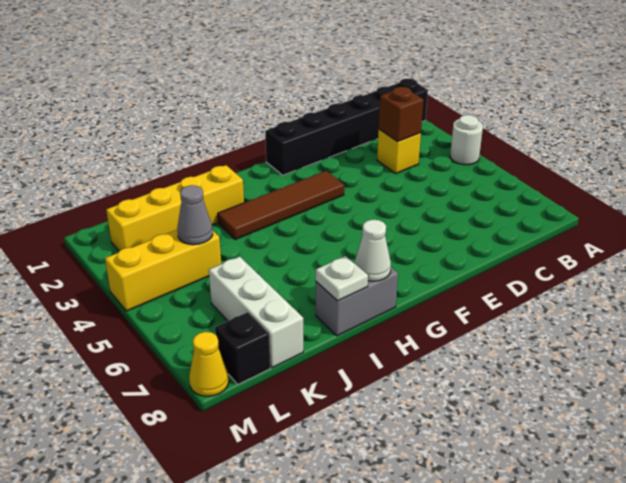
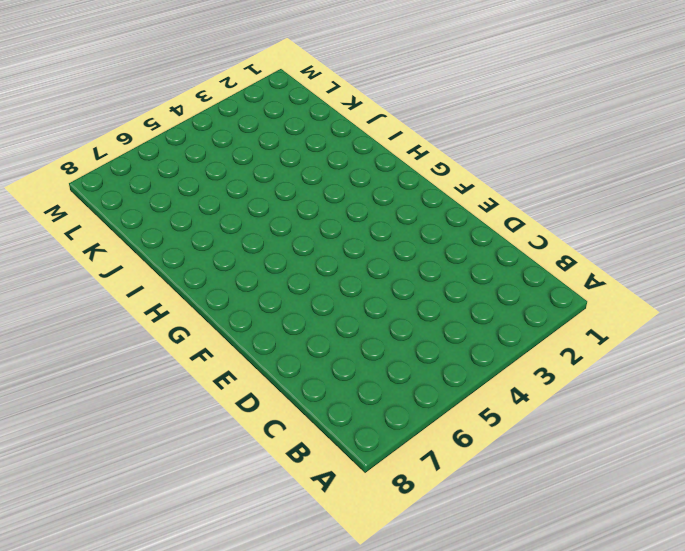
none -> black 1x6 brick [265,78,428,175]
none -> white 1x1 round brick [450,115,483,165]
none -> yellow 1x1 brick [377,129,421,173]

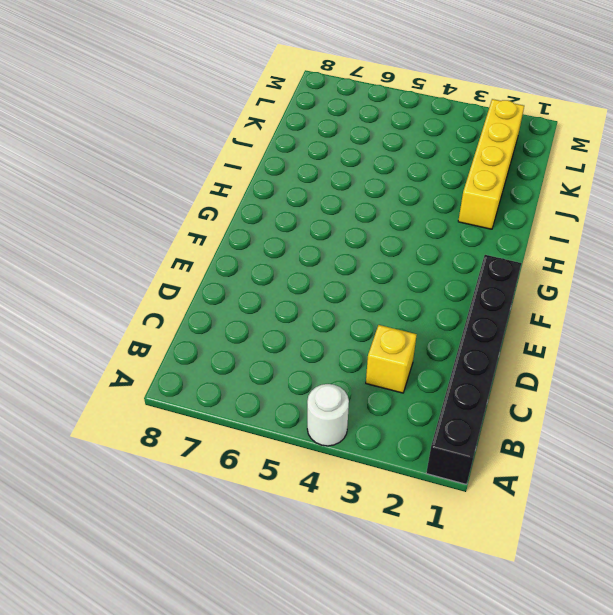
none -> brown 1x4 tile [218,171,344,240]
none -> grey 1x2 brick [316,267,398,336]
none -> yellow 1x3 brick [105,230,221,311]

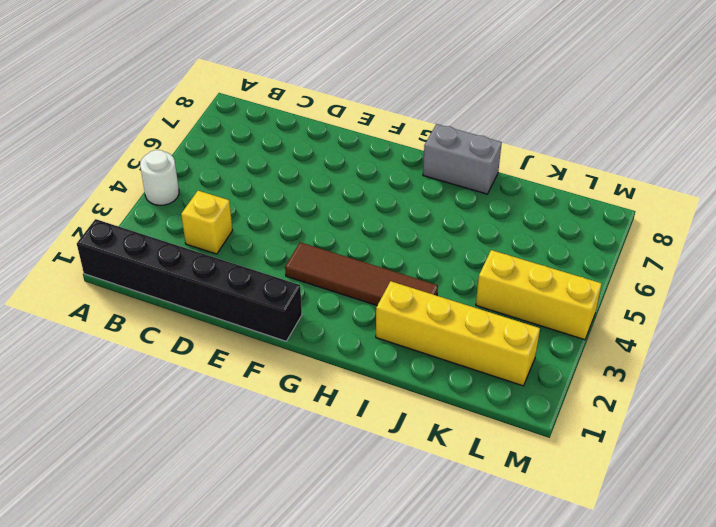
none -> white 1x3 brick [209,257,303,368]
none -> black 1x1 brick [215,312,270,384]
none -> yellow 1x1 cone [189,332,229,396]

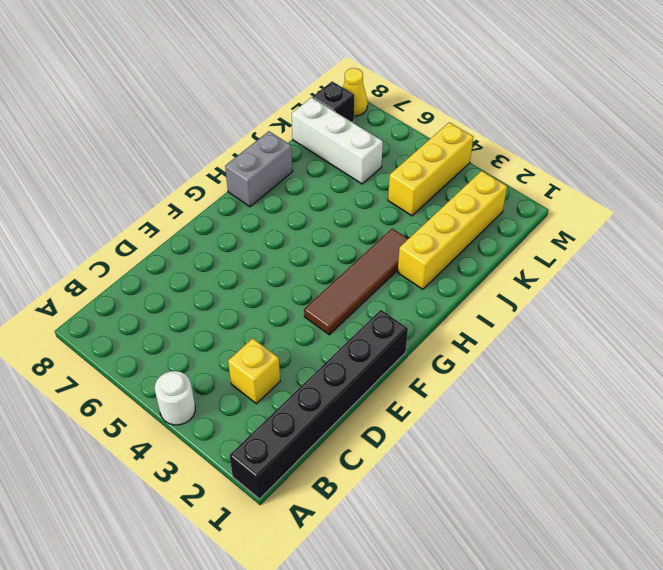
none -> brown 1x1 brick [379,87,424,142]
none -> white 1x1 cone [355,220,391,281]
none -> white 1x1 plate [316,256,368,301]

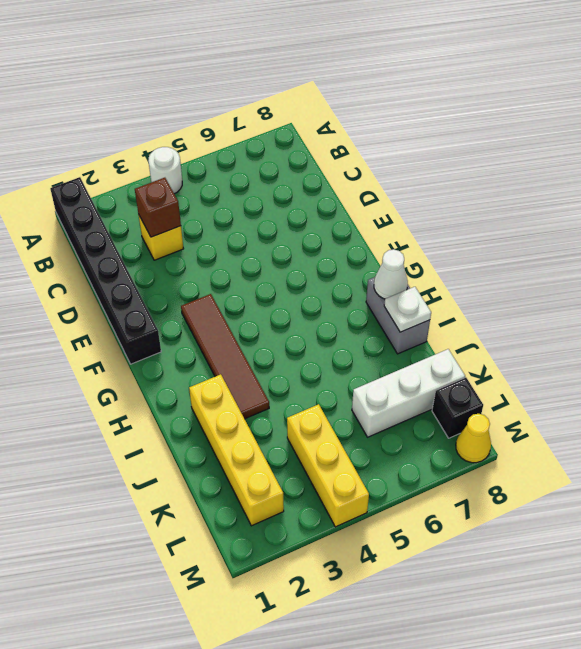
none -> grey 1x1 cone [177,185,213,245]

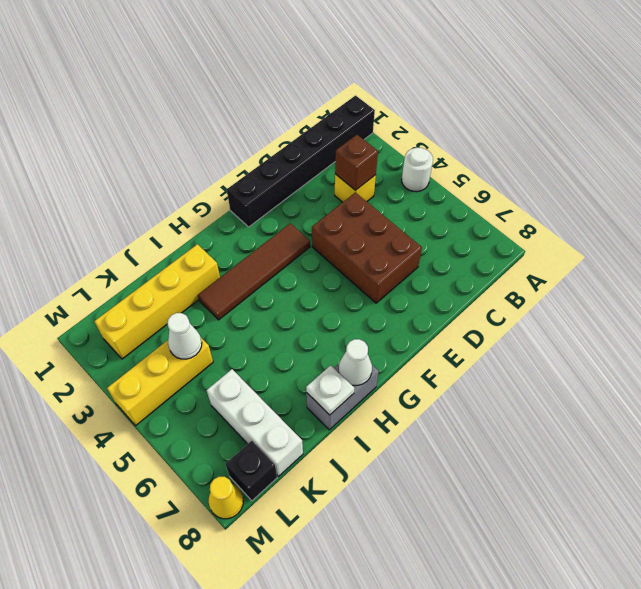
brown 2x3 brick [312,192,422,303] -> none
white 1x1 cone [167,313,202,359] -> grey 1x1 cone [177,185,213,245]

